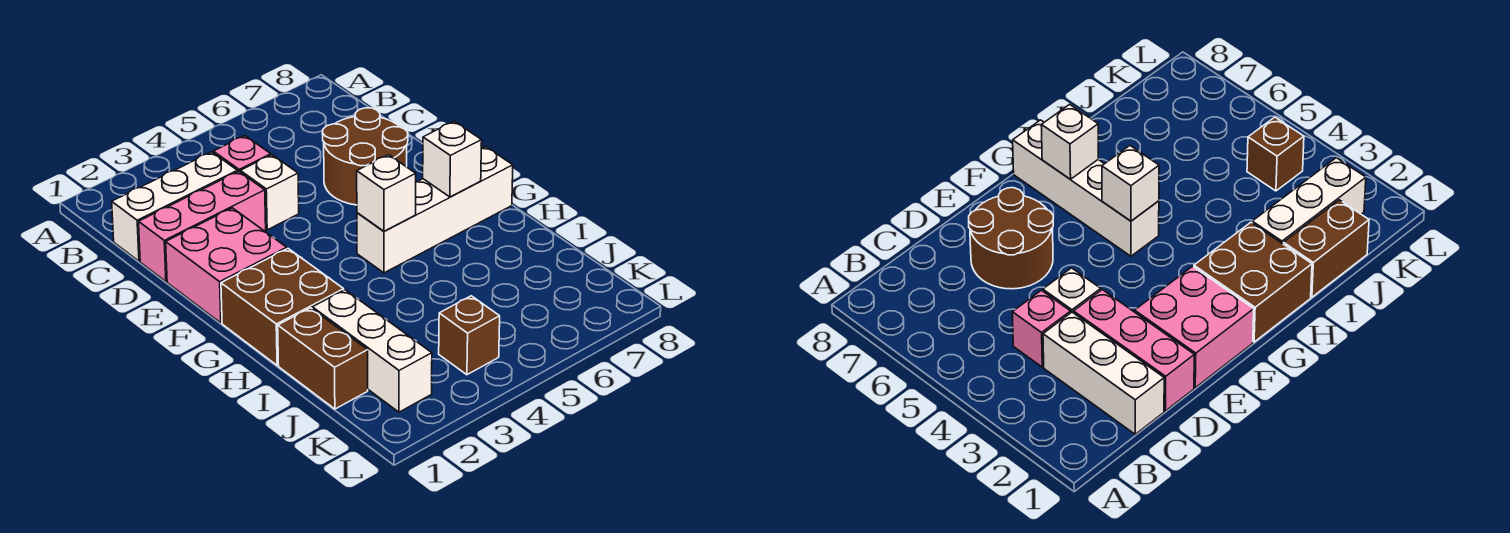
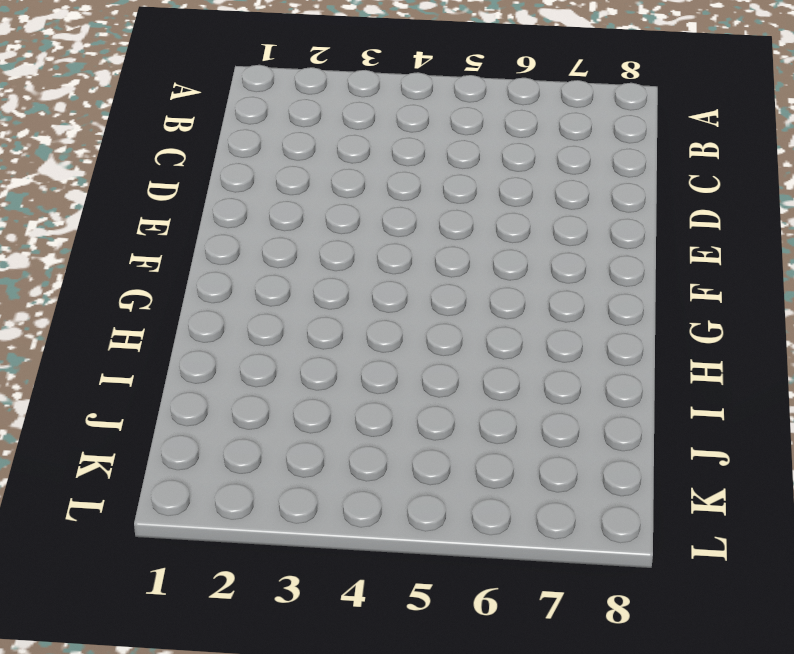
none -> white 1x3 brick [112,152,238,261]
none -> pink 1x1 brick [213,136,271,172]
none -> pink 1x3 brick [139,171,266,281]

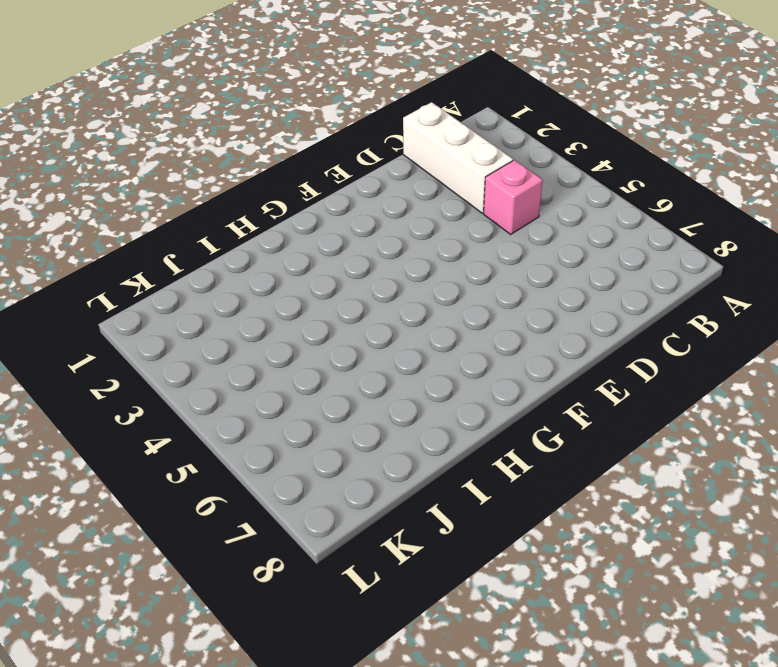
none -> pink 1x3 brick [139,171,266,281]
none -> white 1x1 brick [240,155,299,230]
none -> brown 2x2 round brick [322,108,408,205]

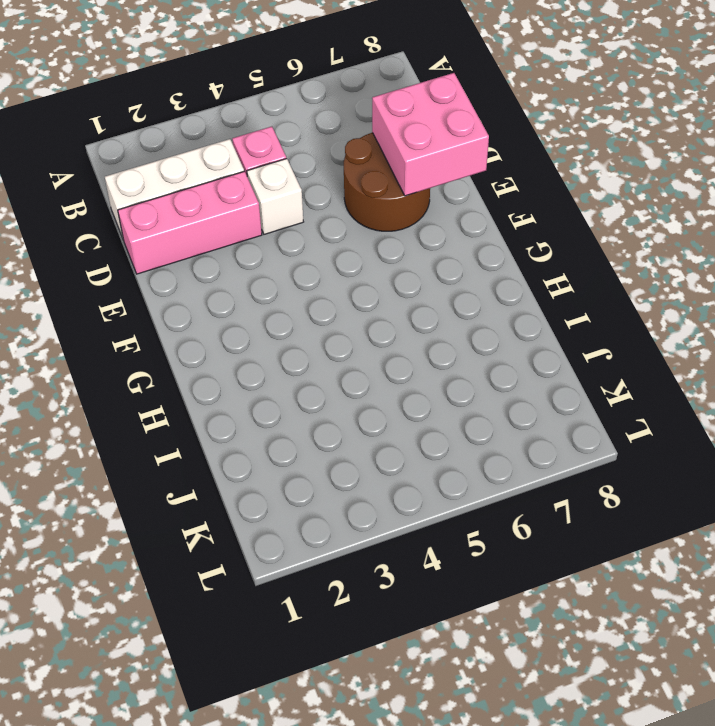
pink 2x2 brick [372,73,489,196] -> pink 2x2 brick moved to [166,208,287,323]
none -> brown 2x2 brick [221,249,344,365]
none -> white 1x4 brick [357,147,513,273]
none -> brown 1x2 brick [278,308,368,409]

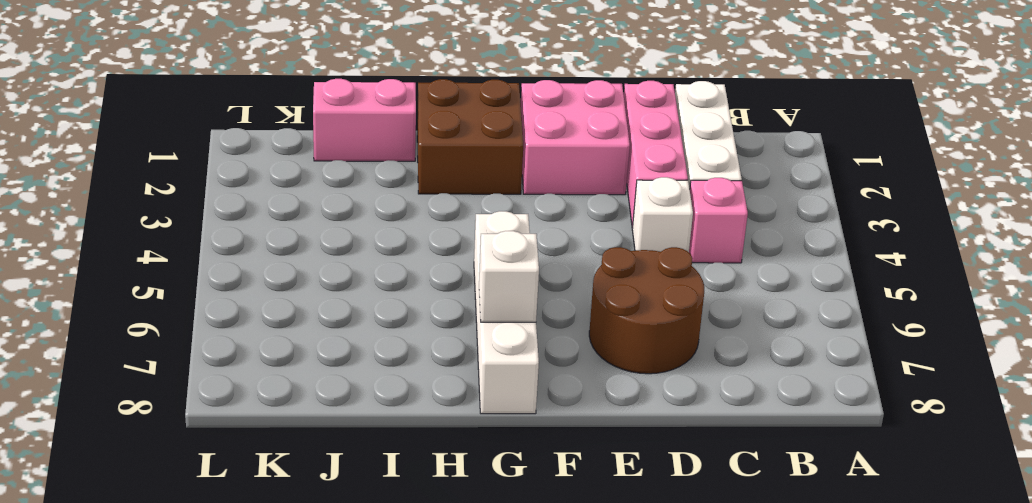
pink 1x2 brick [313,79,416,161] -> brown 1x2 brick [278,308,368,409]
none -> white 1x3 brick [312,290,432,412]
none -> brown 1x1 brick [439,296,500,375]
none -> white 1x1 brick [357,155,416,231]

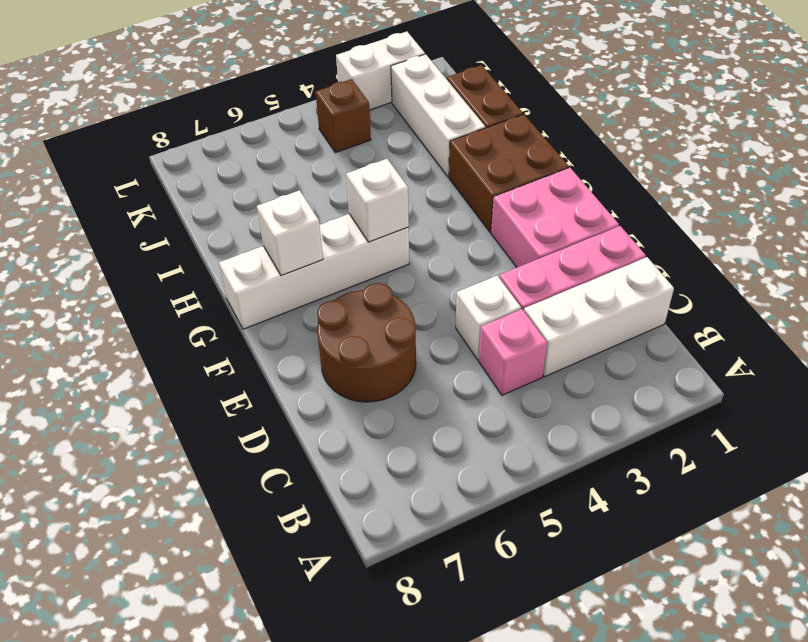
white 1x2 brick [336,32,425,110] -> none

